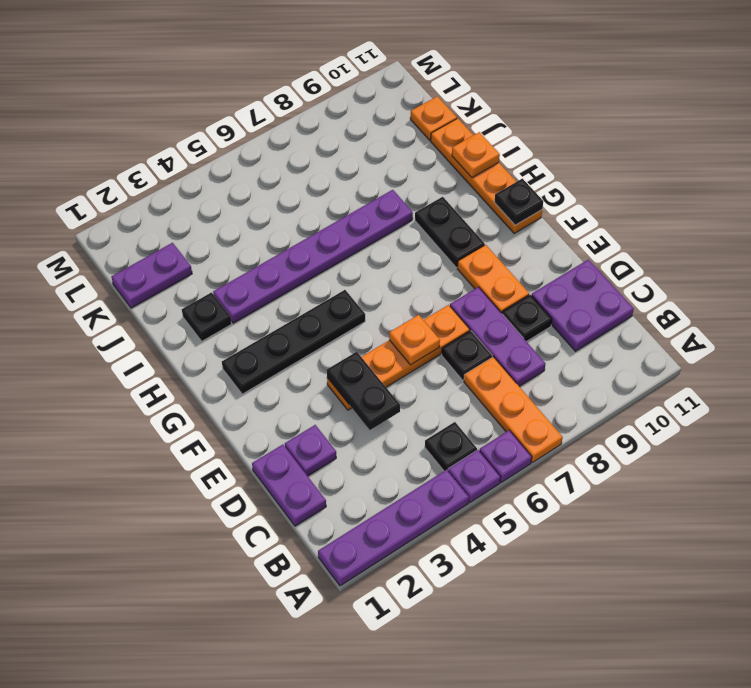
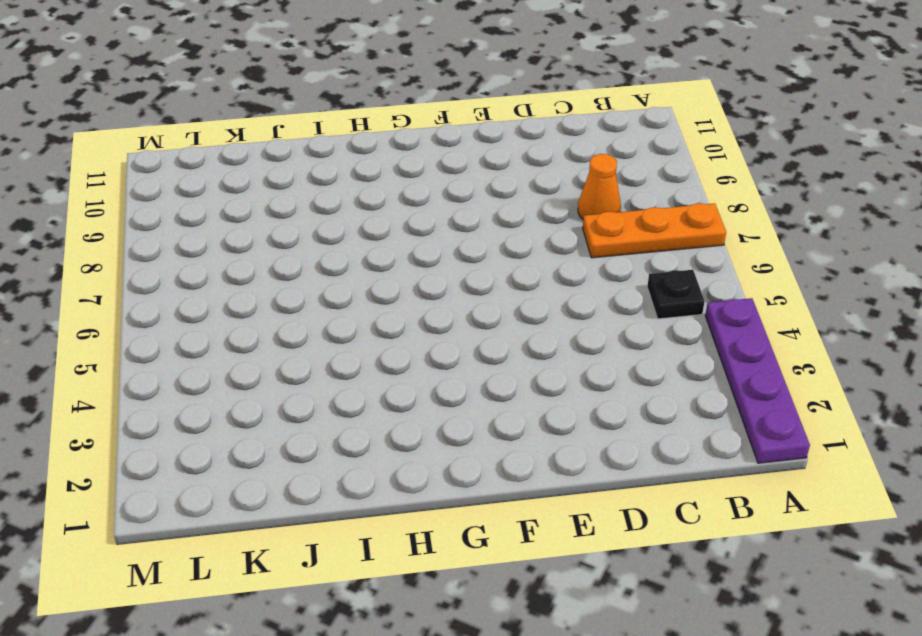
orange 1x1 cone [578,154,621,219] -> purple 1x3 plate [450,287,545,386]
none -> purple 1x1 plate [448,450,501,503]
none -> purple 1x1 plate [479,430,532,482]
none -> purple 1x2 plate [252,445,326,526]

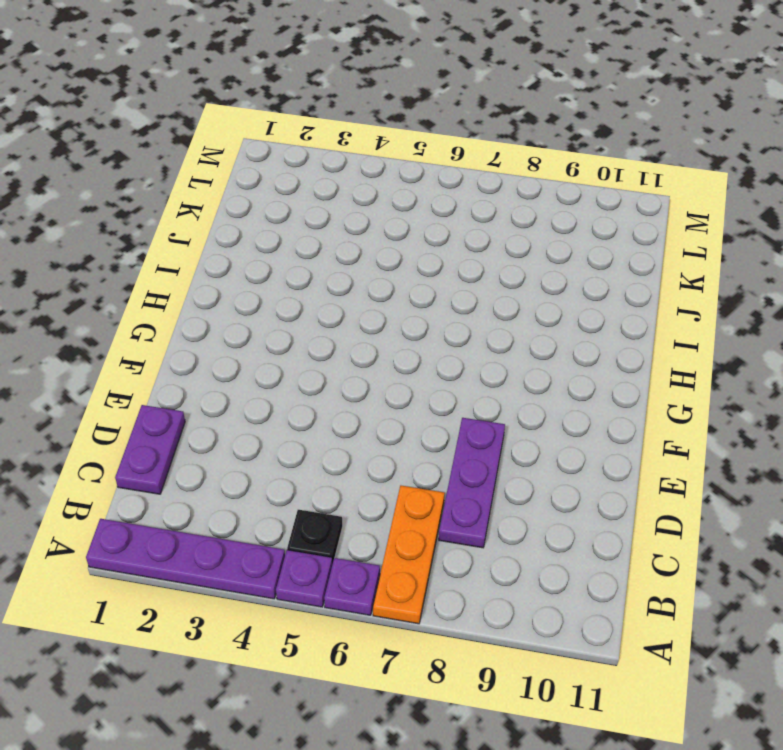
none -> purple 2x2 plate [532,259,634,351]
none -> purple 1x1 plate [285,425,336,476]
none -> black 1x1 plate [442,331,492,380]

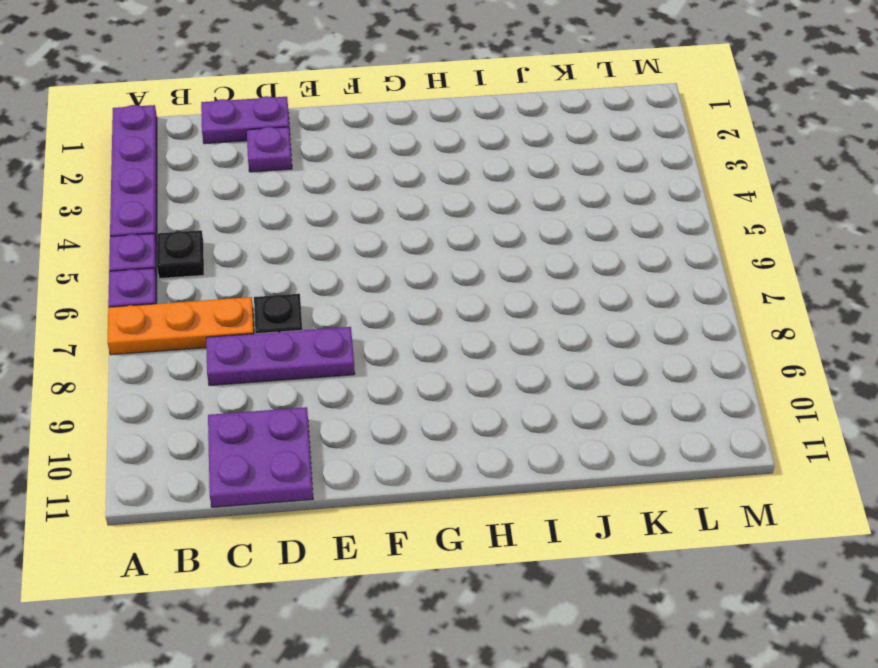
none -> black 1x1 plate [502,295,552,342]
none -> orange 1x4 plate [327,305,470,410]
none -> orange 1x2 plate [457,245,529,313]

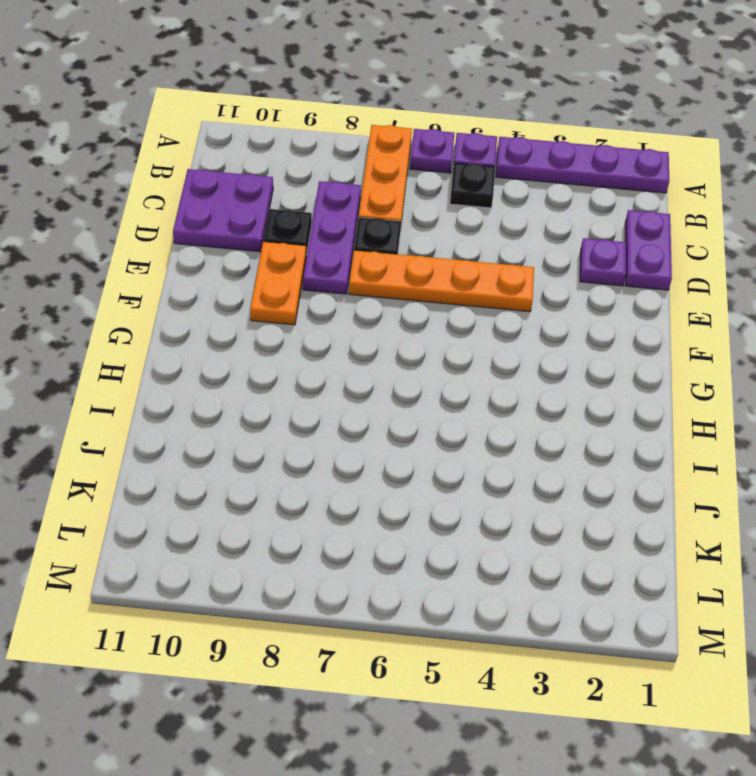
none -> black 1x4 plate [222,290,365,394]
none -> black 1x2 plate [415,197,485,268]
none -> orange 1x4 plate [431,118,542,233]

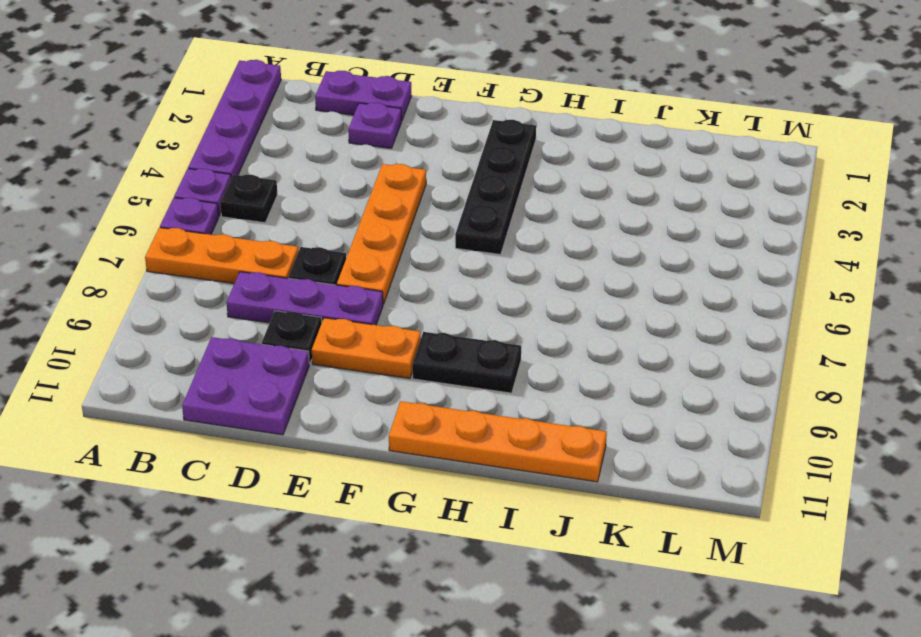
none -> black 1x1 plate [182,293,232,341]
none -> purple 1x6 plate [213,190,413,323]
none -> purple 1x2 plate [111,243,192,308]

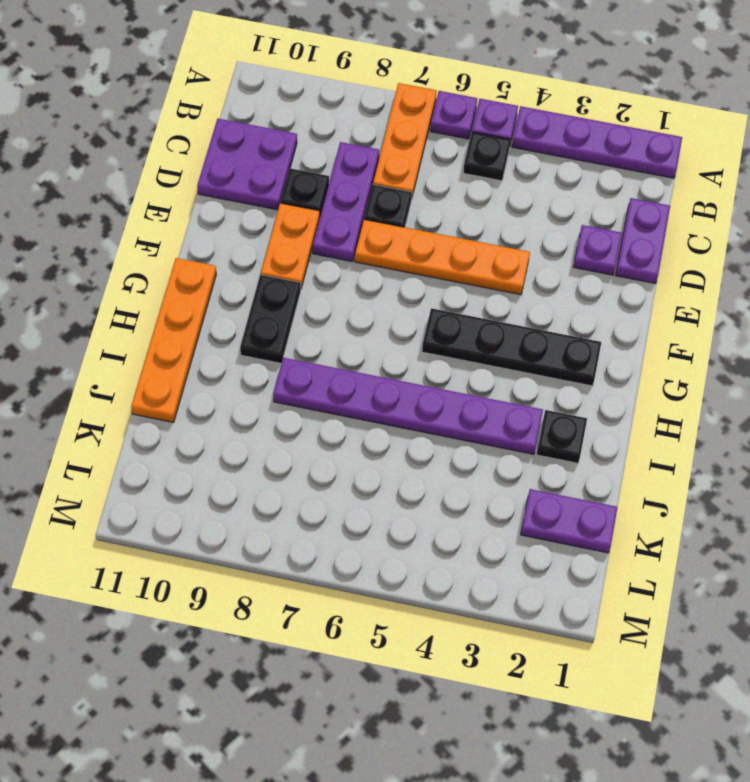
none -> orange 1x1 plate [410,96,457,140]
none -> black 1x2 plate [327,352,400,430]
none -> orange 1x1 plate [389,315,440,365]

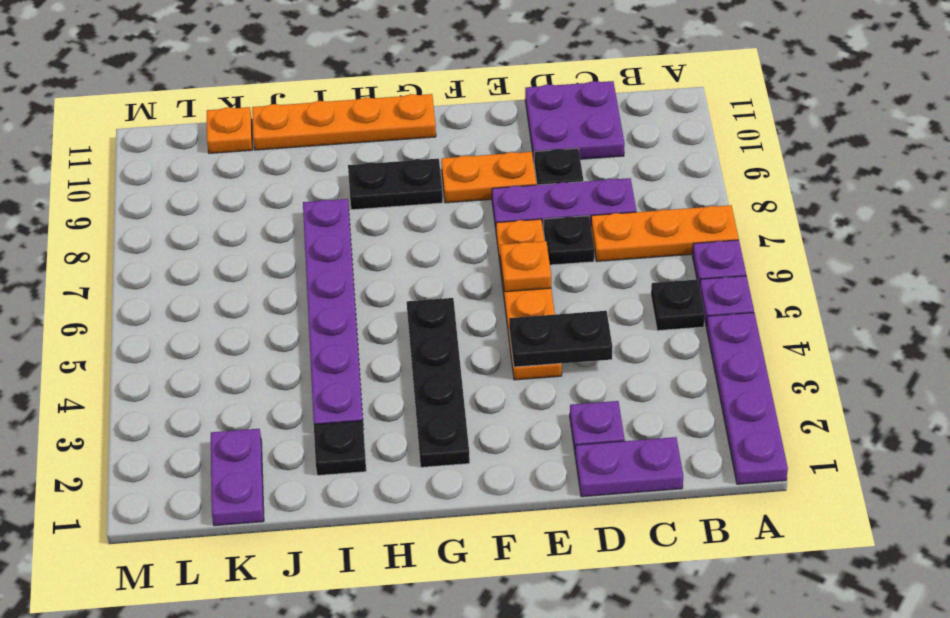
none -> black 1x1 plate [494,179,543,225]
none -> orange 1x1 plate [452,132,500,178]

